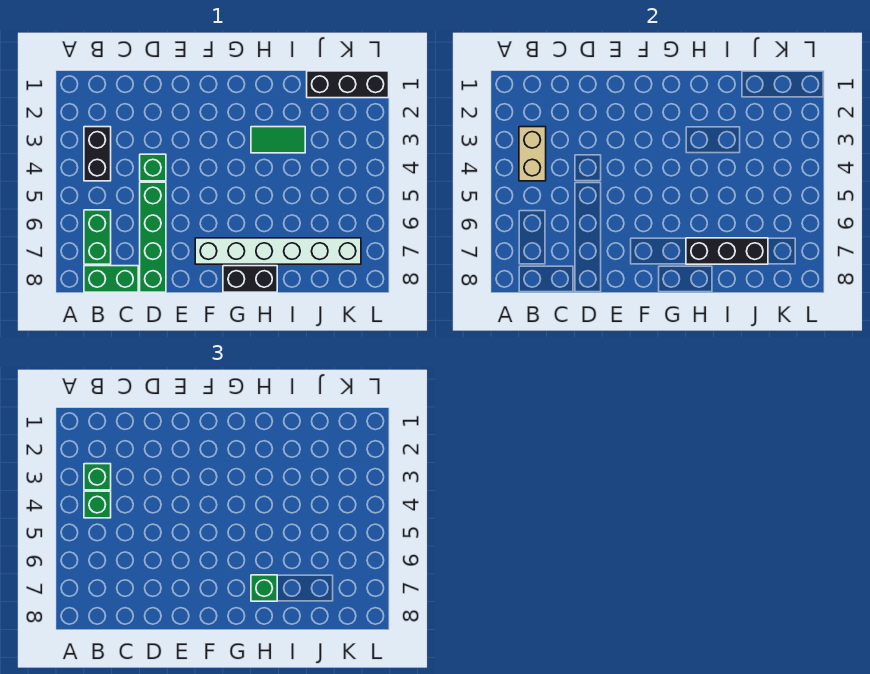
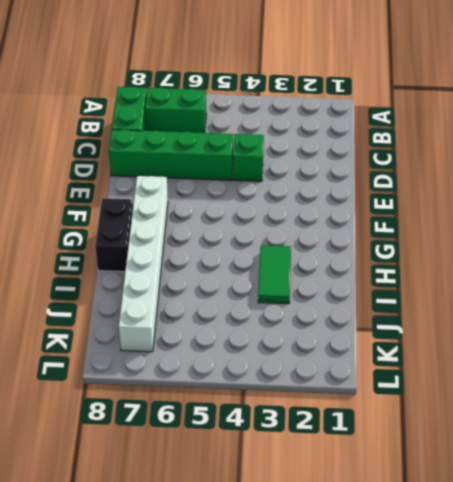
none -> black 1x2 brick [84,127,111,181]
none -> black 1x3 brick [307,71,389,98]
none -> tan 1x2 brick [519,127,546,181]

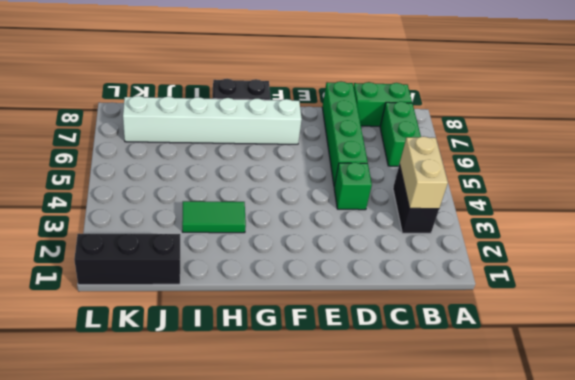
none -> black 1x3 brick [686,238,768,264]
none -> green 1x1 brick [84,464,111,490]
none -> green 1x1 brick [84,491,111,518]

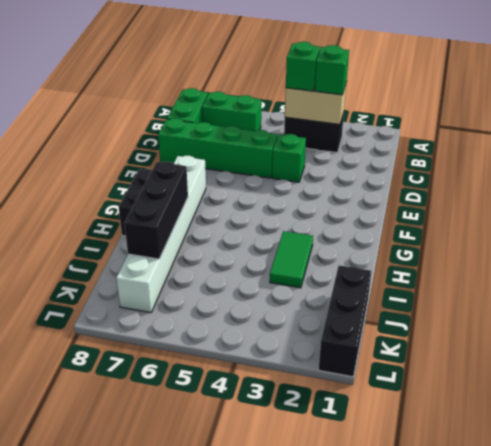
none -> green 1x1 brick [251,575,277,601]

